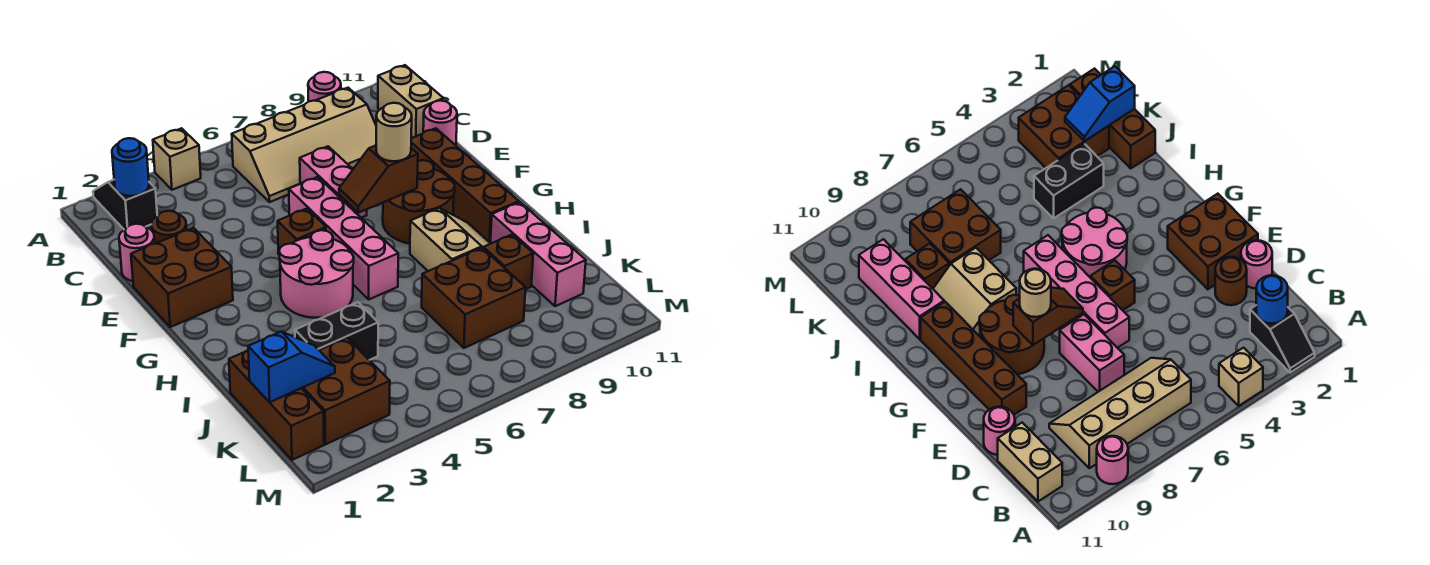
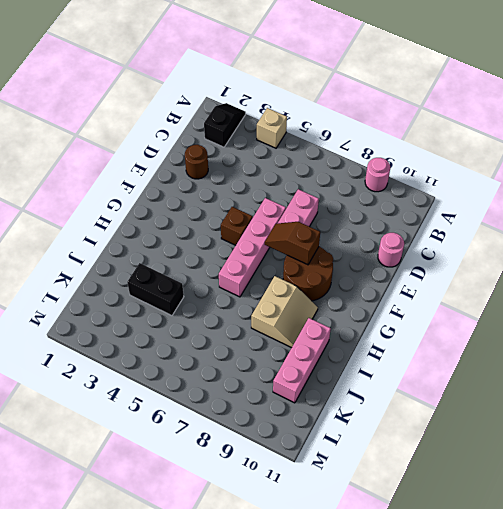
none -> tan 2x4 slope [232,88,376,202]
none -> tan 1x2 brick [378,65,444,138]
none -> pink 1x1 round brick [119,224,155,281]

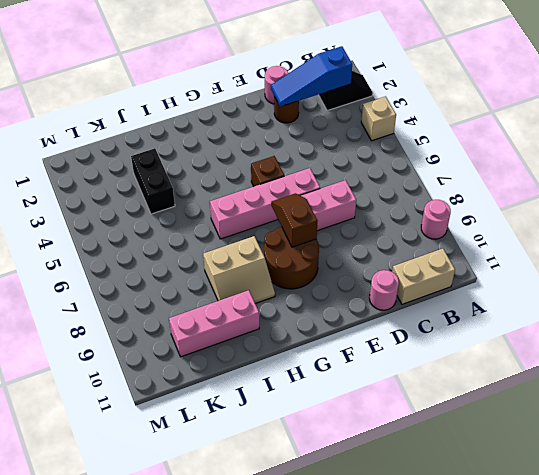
blue 1x3 slope [271,46,352,107] -> blue 1x1 round brick [112,138,149,196]
none -> tan 2x4 slope [232,88,376,202]
none -> brown 2x2 brick [131,228,233,327]
none -> brown 1x4 brick [411,128,519,243]

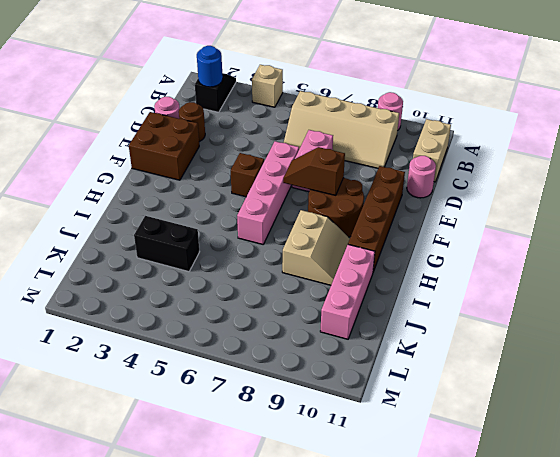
none -> pink 2x2 round brick [279,230,354,318]
none -> brown 1x3 brick [229,350,324,460]
none -> brown 2x2 brick [422,248,526,348]

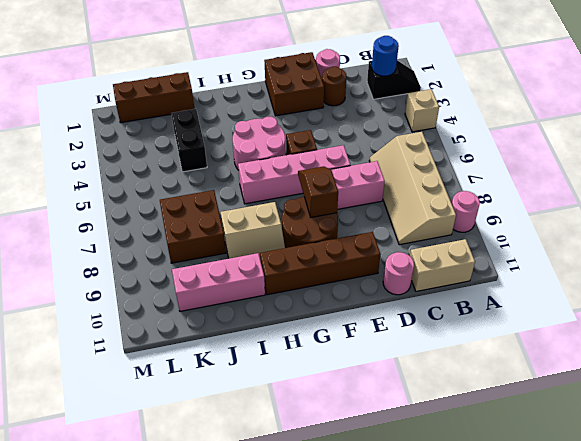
none -> brown 1x1 brick [483,235,533,289]
none -> brown 2x2 brick [302,338,390,444]
none -> blue 1x2 slope [248,332,335,402]

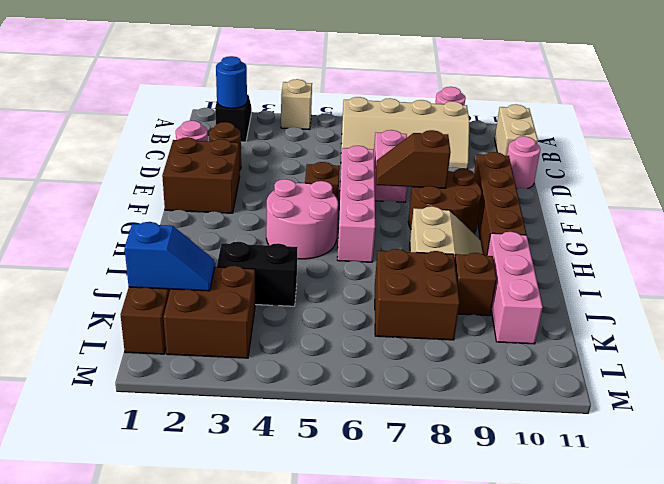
none -> tan 1x1 round brick [376,103,412,161]

